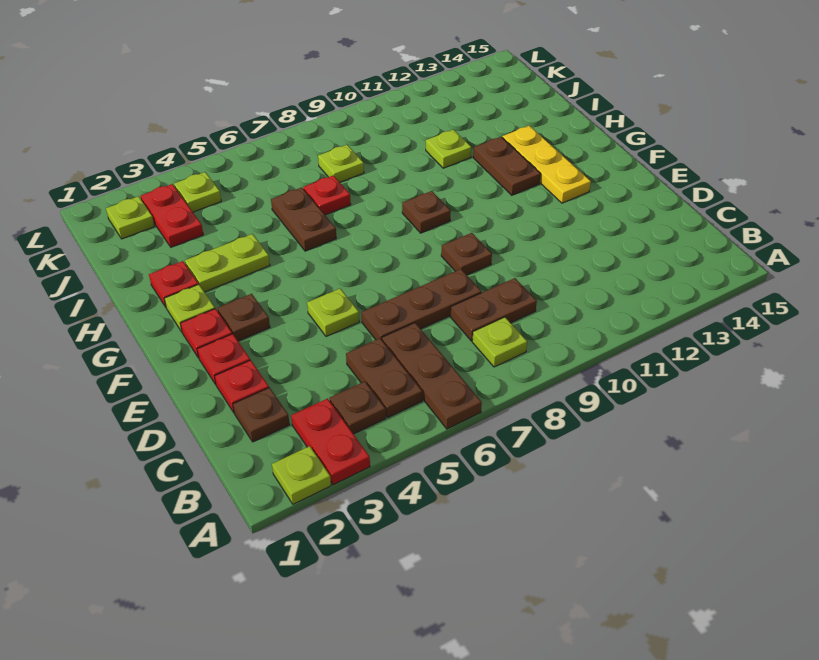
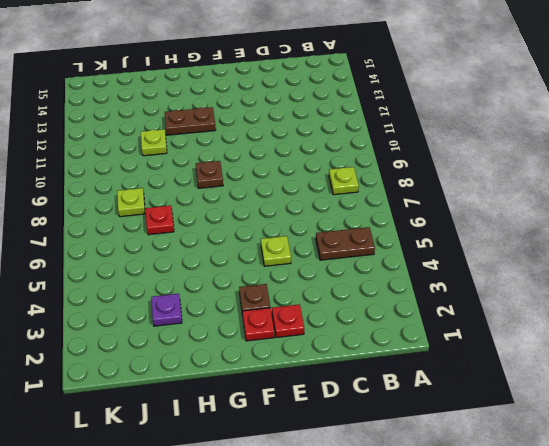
purple 1x1 plate [151,294,182,326] -> none
none -> lime 1x1 plate [272,446,331,504]
none -> red 1x2 plate [291,399,370,485]
none -> brown 1x3 plate [382,323,482,429]

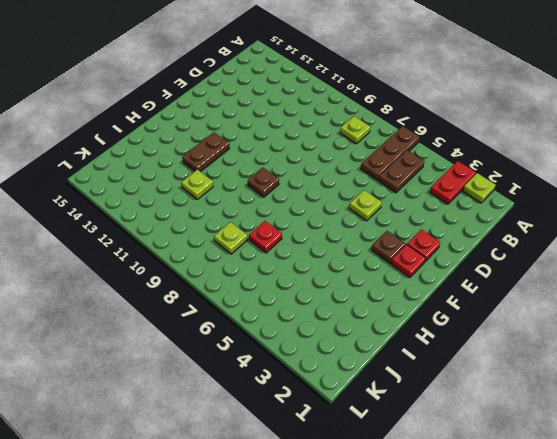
none -> brown 1x1 plate [330,382,386,434]
none -> brown 1x1 plate [233,388,290,442]
none -> brown 1x2 plate [450,278,537,341]

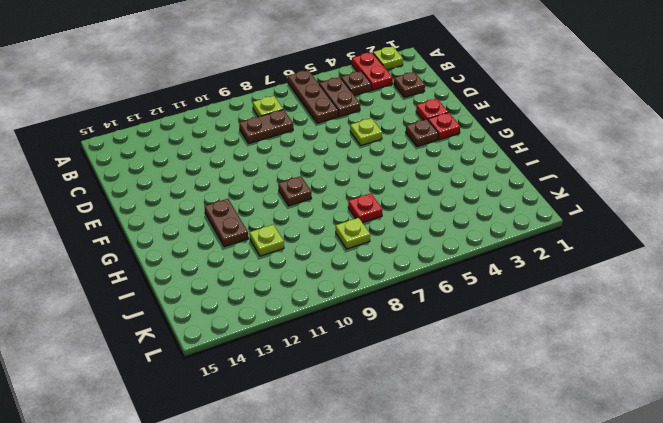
none -> red 1x1 plate [215,360,269,412]
none -> brown 1x3 plate [361,269,481,340]
none -> brown 1x1 plate [441,233,492,275]

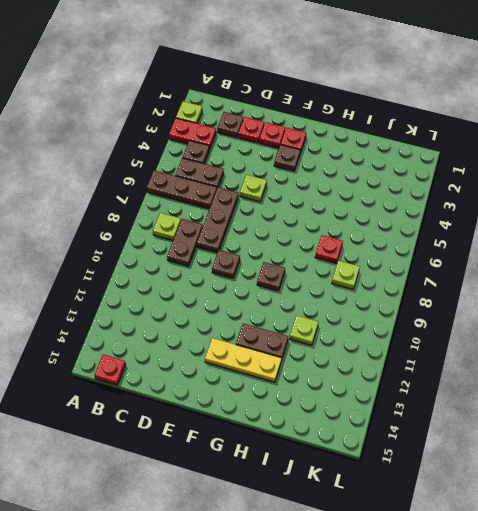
red 1x1 plate [94,355,126,385] -> red 1x1 plate moved to [149,261,198,307]
none -> lime 1x1 plate [164,284,215,332]
none -> lime 1x2 plate [185,234,270,292]
none -> brown 1x2 plate [271,187,336,251]

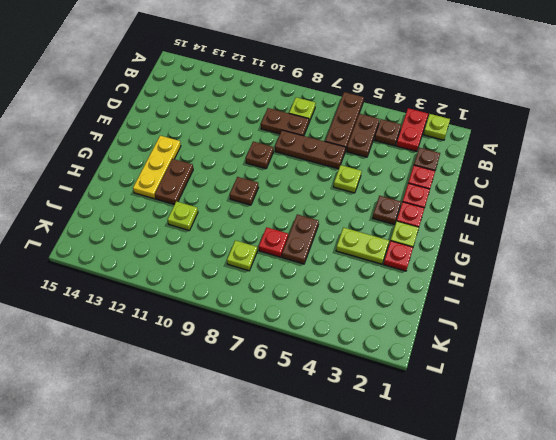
none -> red 1x2 plate [140,184,203,247]
none -> lime 1x1 plate [106,196,154,239]
none -> lime 1x1 plate [174,172,221,212]

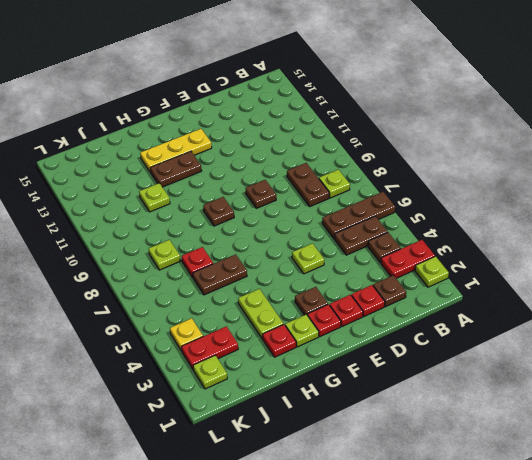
yellow 1x1 plate [170,318,203,351] -> lime 1x1 plate [174,172,221,212]
none -> brown 1x3 plate [361,269,481,340]

